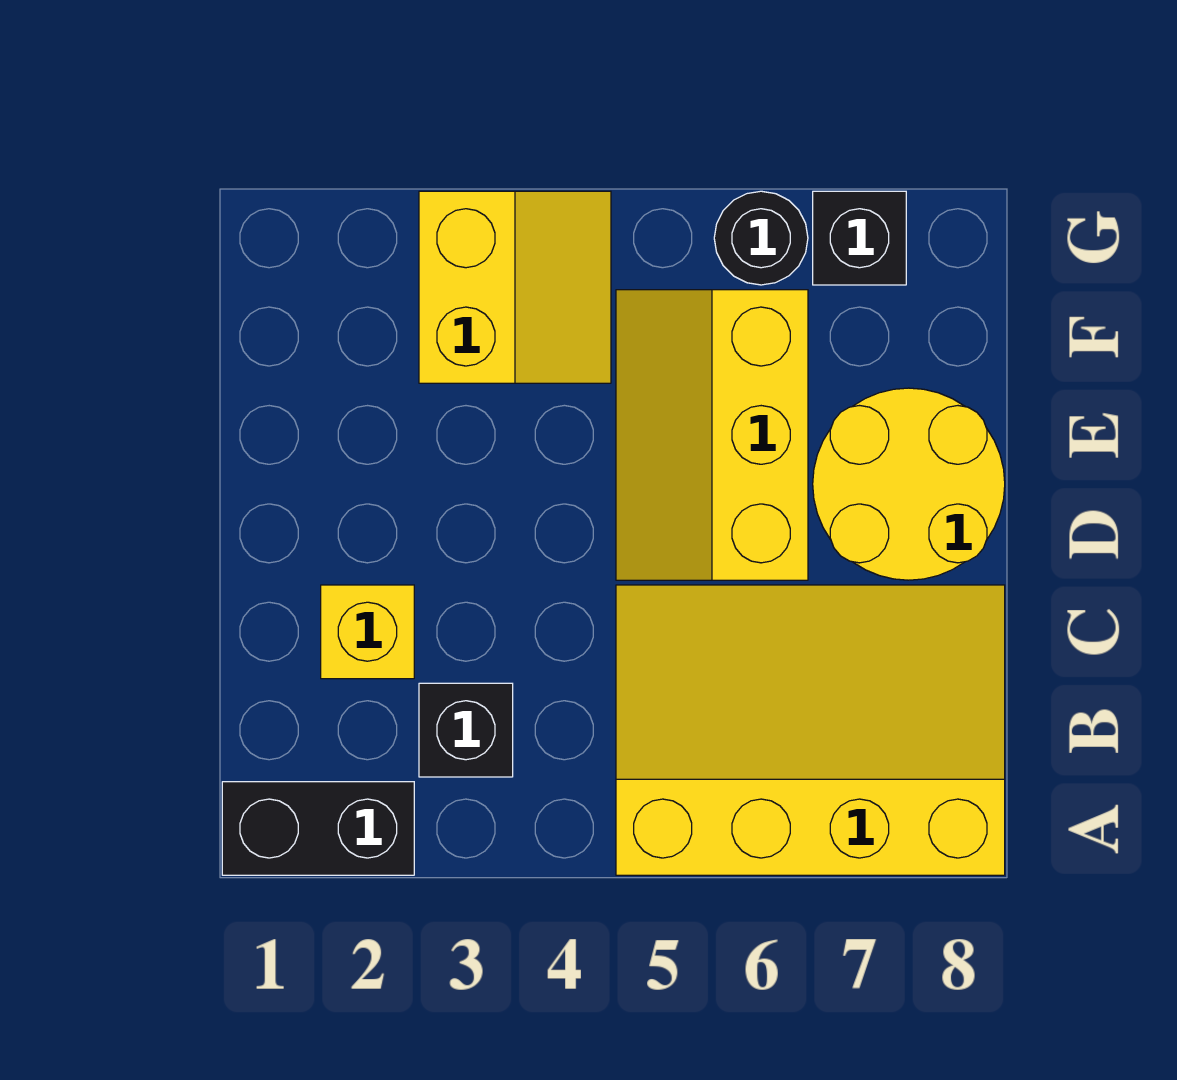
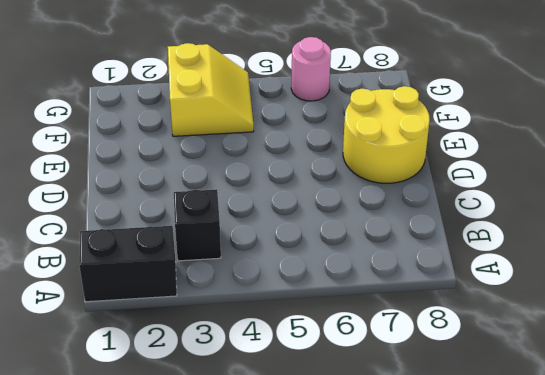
pink 1x1 round brick [291,37,331,101] -> black 1x1 round brick [714,191,808,285]
none -> yellow 3x4 slope [616,585,1005,875]
none -> yellow 1x1 brick [321,585,414,679]

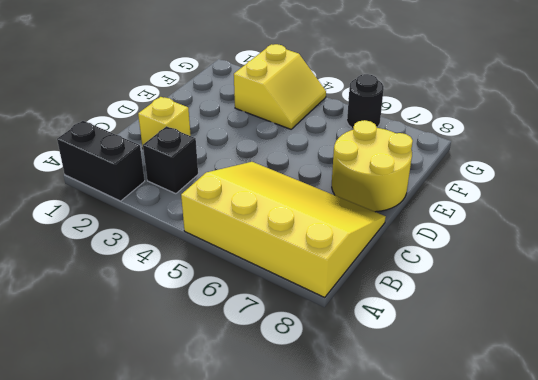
none -> yellow 2x3 slope [616,290,808,580]
none -> black 1x1 brick [813,191,906,285]

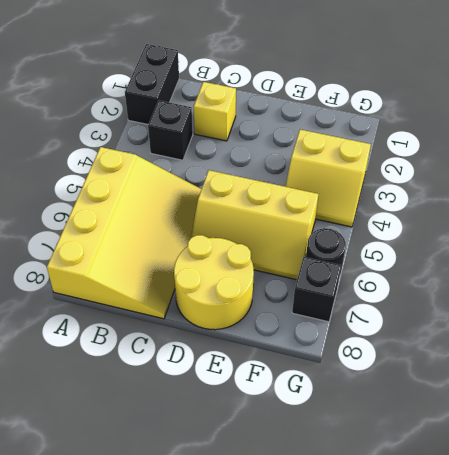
yellow 2x3 slope [191,170,318,280] -> yellow 2x3 slope turned to [616,290,808,580]

